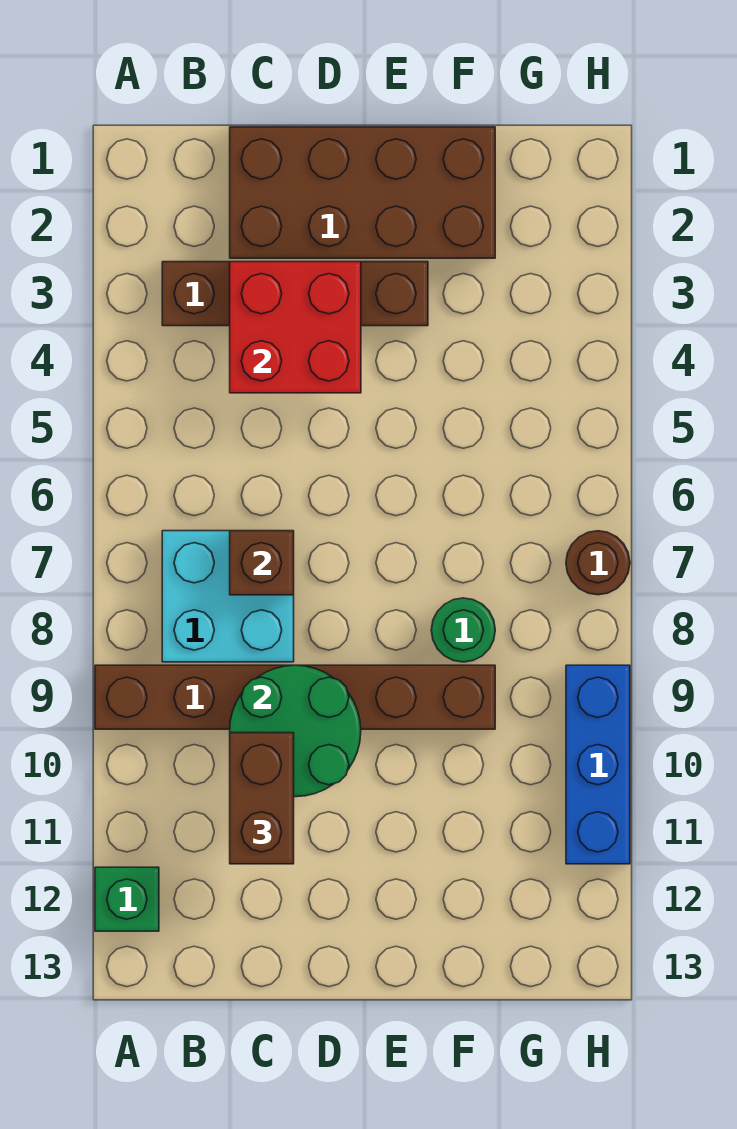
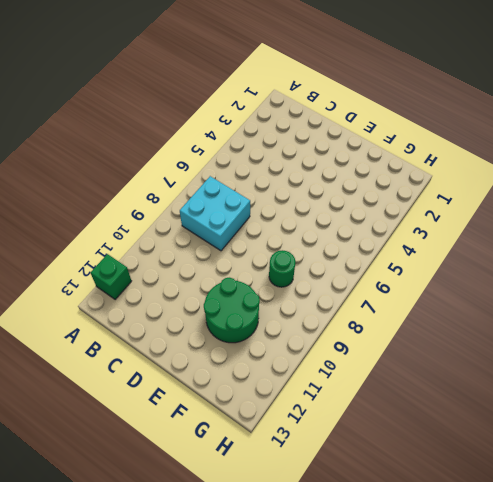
green 2x2 round brick [204,278,260,343] -> green 2x2 round brick moved to [230,665,361,797]
none -> brown 1x6 brick [95,665,495,729]
none -> brown 1x4 brick [162,262,428,326]
none -> brown 2x4 brick [230,127,495,258]

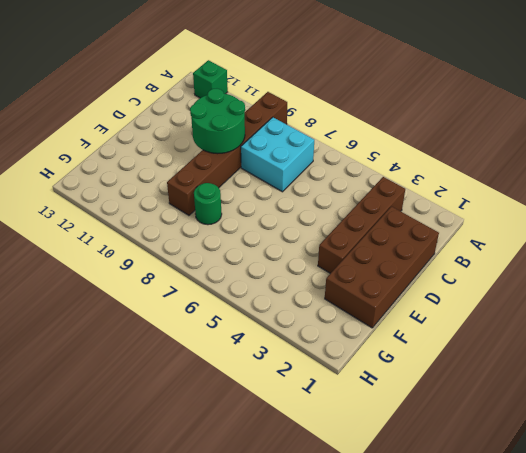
none -> brown 1x1 round brick [566,531,630,595]
none -> blue 1x3 brick [566,665,630,864]
none -> red 2x2 brick [230,262,361,393]

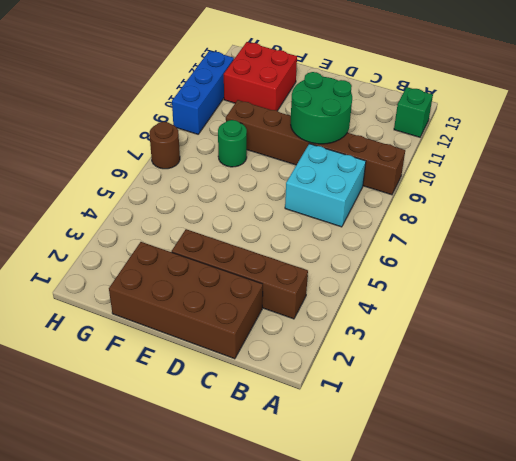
red 2x2 brick [224,42,297,111] -> red 2x2 brick moved to [230,262,361,393]
none -> brown 1x1 brick [230,531,294,595]
none -> brown 1x2 brick [230,733,294,864]

